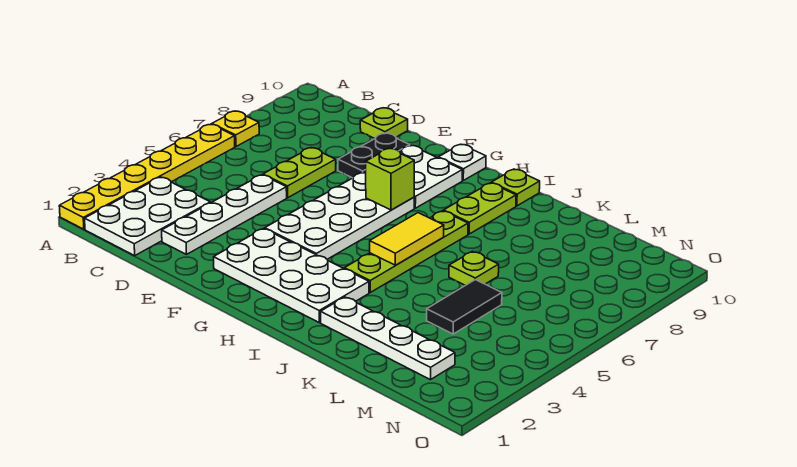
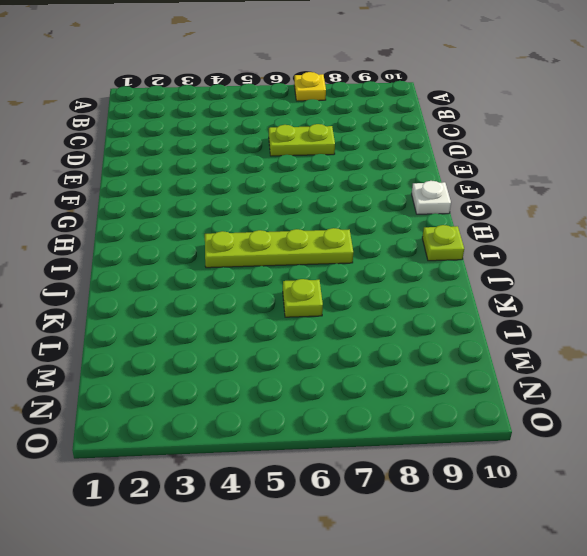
none -> yellow 1x6 plate [59,124,235,229]
none -> white 2x3 plate [85,177,210,256]
none -> white 1x4 plate [162,175,287,254]

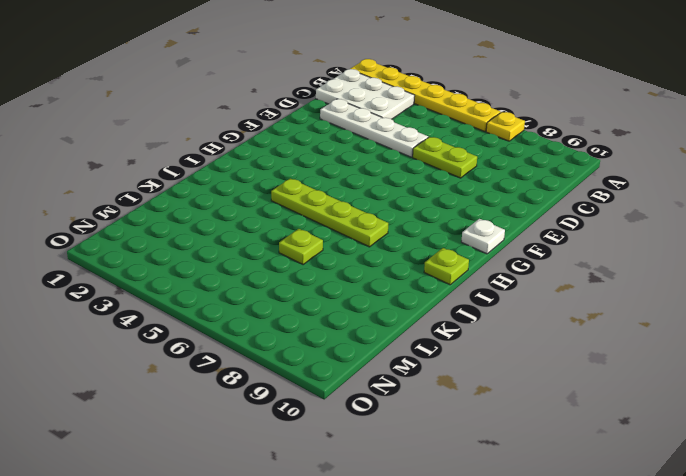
none -> lime 1x1 plate [360,108,408,138]
none -> black 1x2 plate [338,133,410,178]
none -> white 2x4 plate [214,229,369,323]

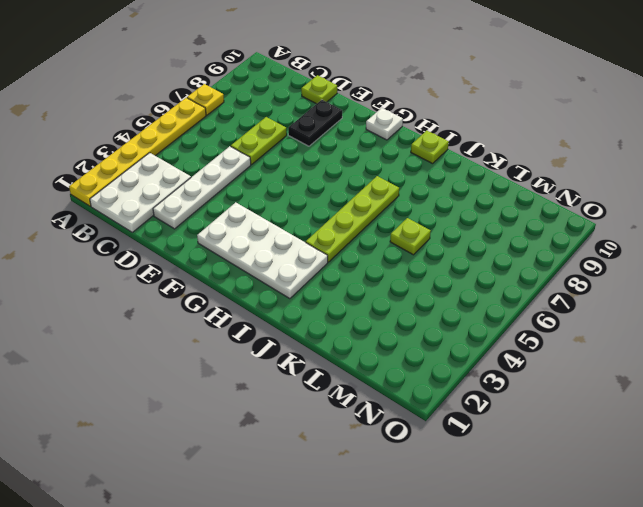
none -> white 2x4 plate [265,173,414,259]
none -> white 2x2 plate [364,146,462,208]
none -> lime 1x2 plate [444,183,516,234]

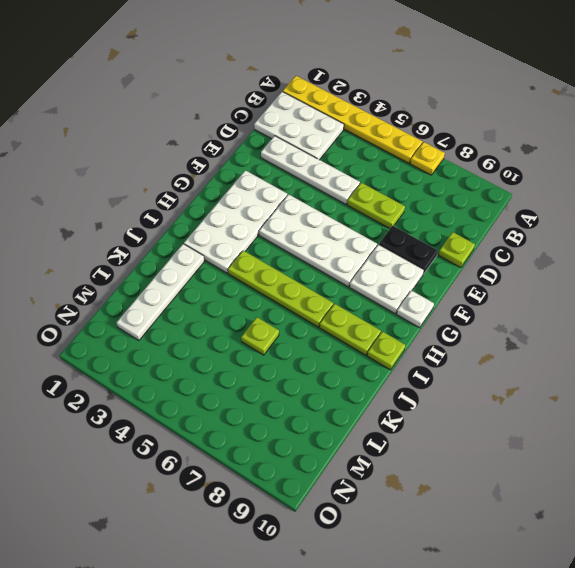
none -> black 1x2 tile [427,280,502,334]
none -> lime 1x1 brick [366,149,414,210]
none -> yellow 1x2 tile [370,213,444,265]

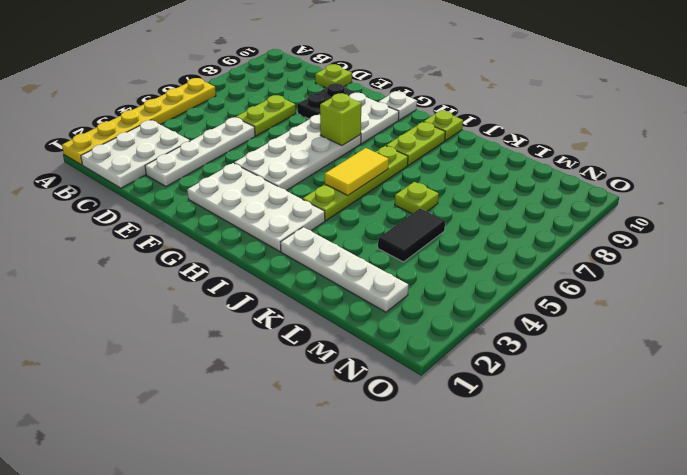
none -> yellow 1x1 plate [212,111,259,146]

